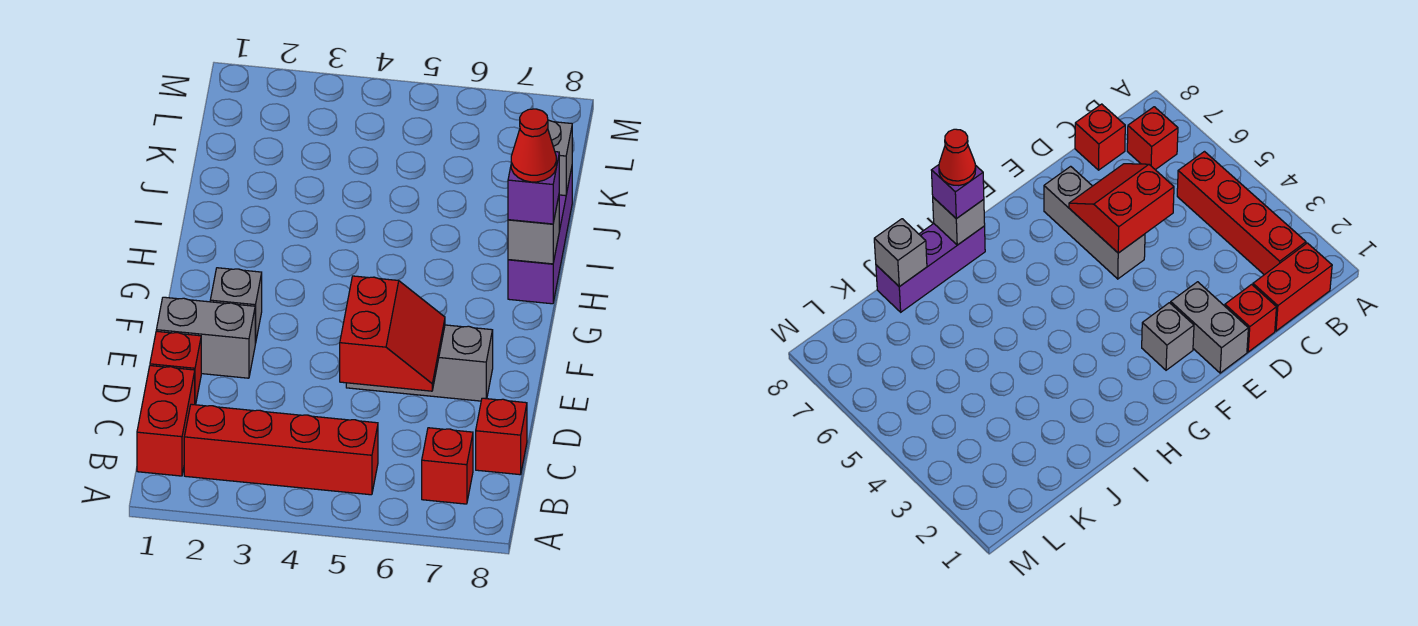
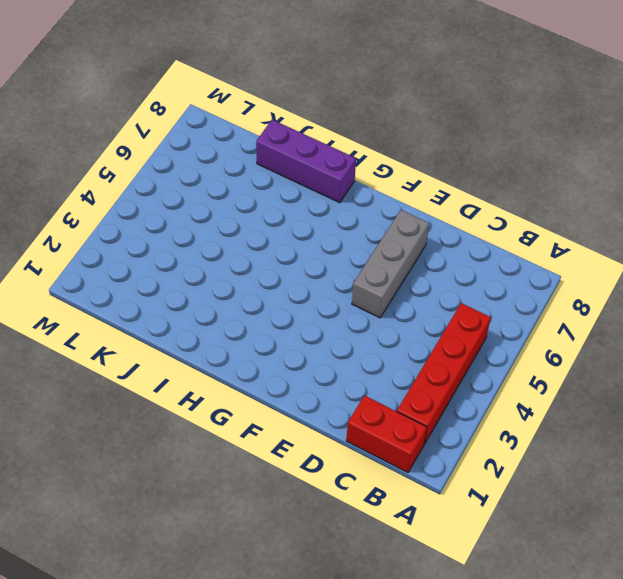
none -> red 1x1 brick [422,428,473,504]
none -> red 1x1 brick [476,398,527,475]
none -> red 1x1 brick [150,331,201,405]

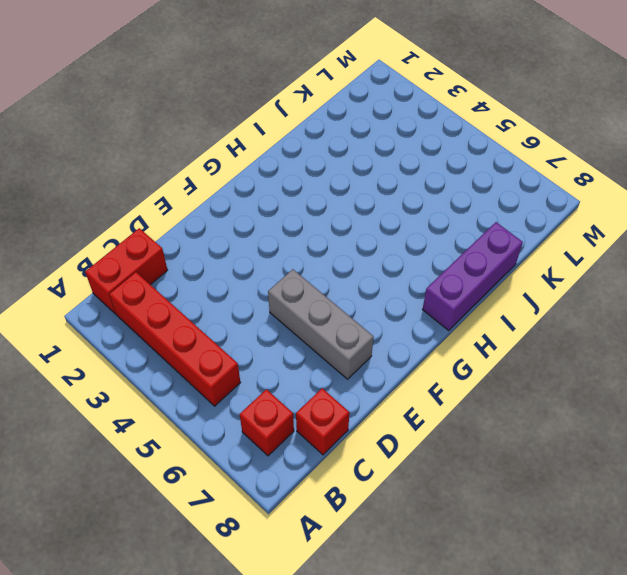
none -> red 1x1 brick [150,331,201,405]
none -> grey 1x2 brick [156,297,255,378]
none -> grey 1x1 brick [210,268,262,344]

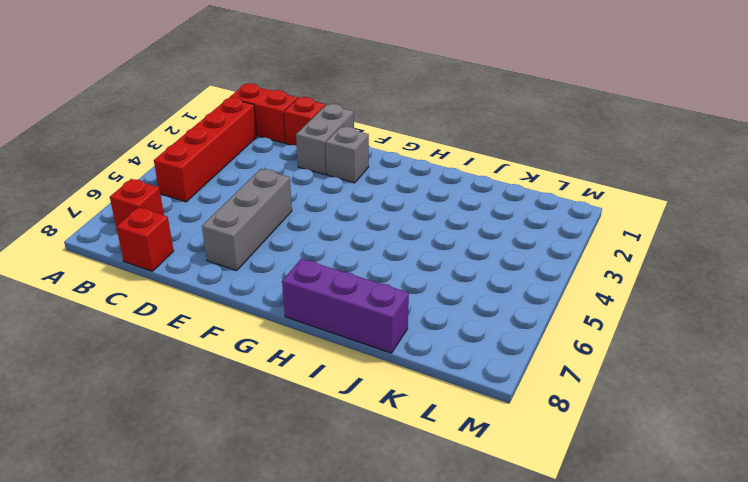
none -> red 2x2 slope [340,276,445,391]
none -> grey 1x1 brick [508,197,559,264]
none -> grey 1x1 brick [548,120,572,196]

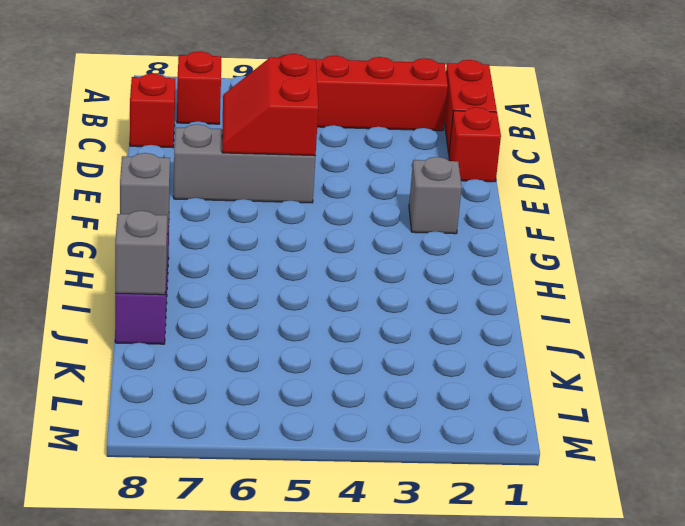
none -> grey 1x2 brick [156,297,255,378]
none -> purple 1x1 brick [508,152,559,224]
none -> red 1x1 cone [511,109,556,182]

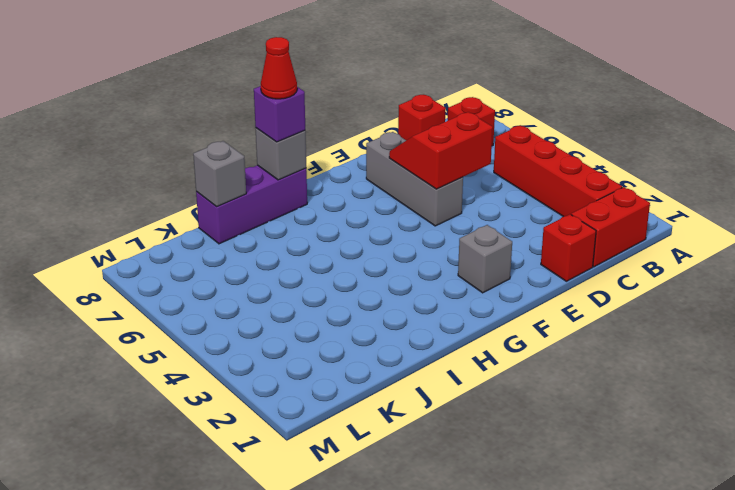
none -> grey 1x2 brick [156,297,255,378]

